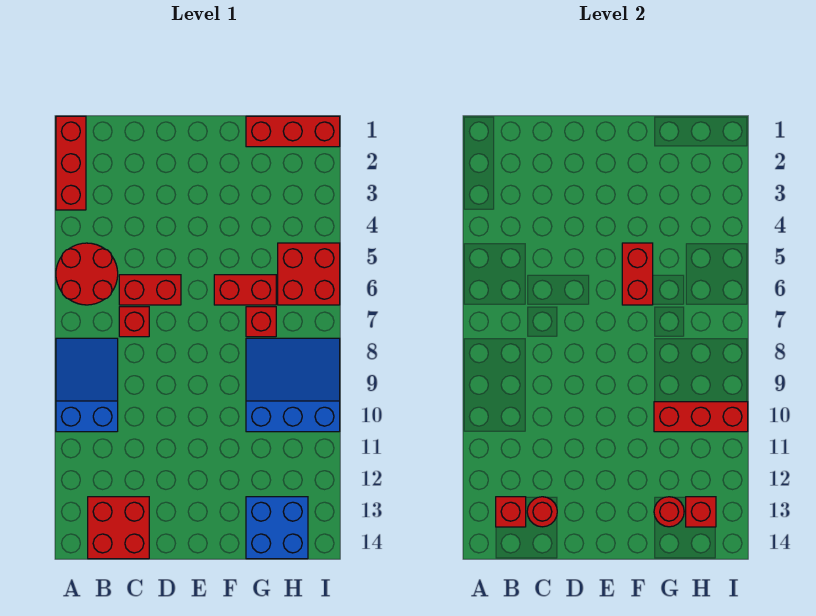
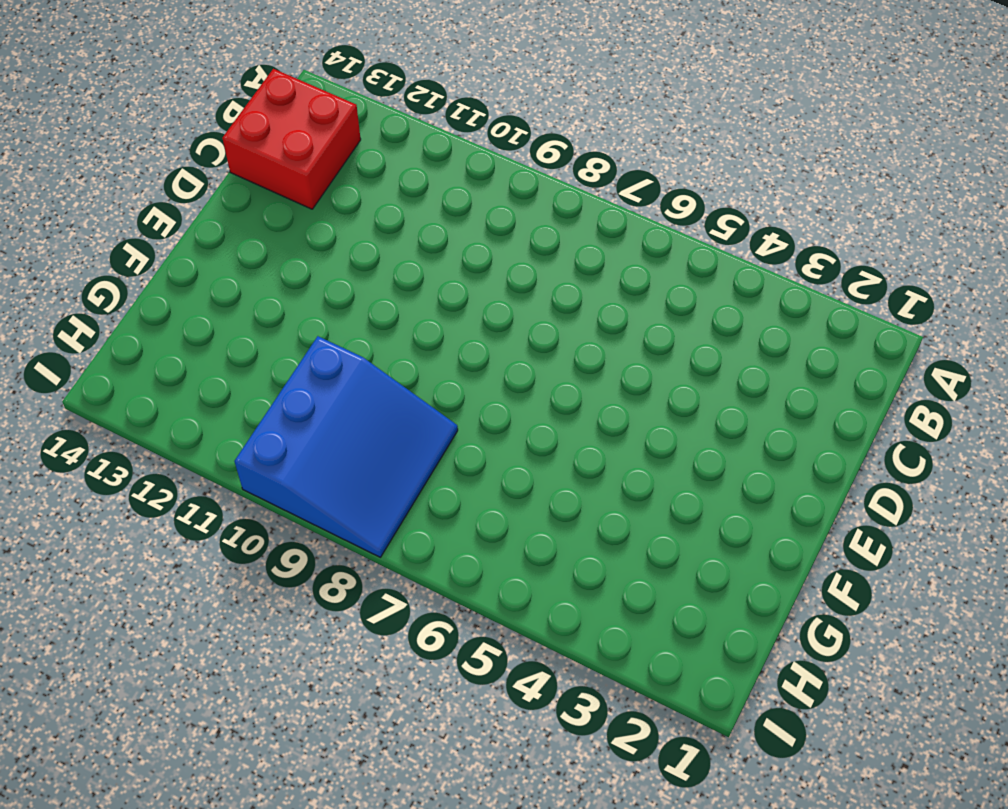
none -> red 1x3 brick [56,116,86,210]
none -> red 2x2 round brick [56,243,118,305]
none -> blue 2x3 slope [56,338,118,432]

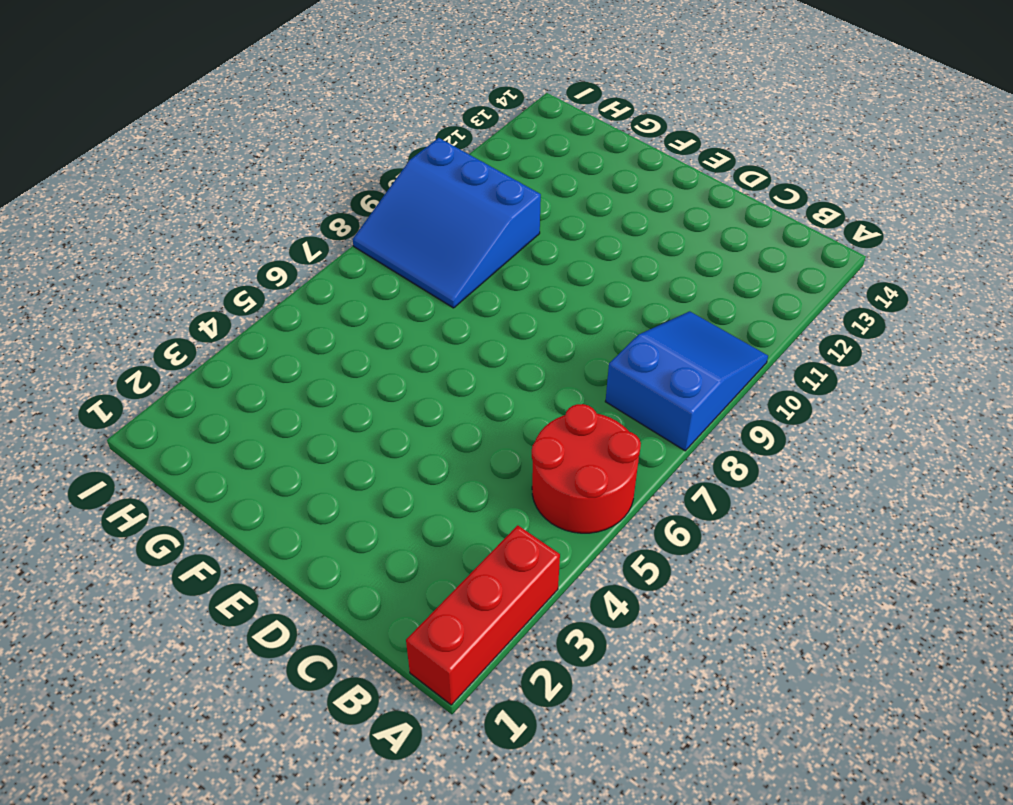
blue 2x3 slope [605,311,768,451] -> blue 2x3 slope turned to [56,338,118,432]
none -> red 2x2 brick [88,497,149,559]
none -> red 1x2 brick [119,275,181,305]
none -> red 1x1 brick [119,307,149,337]

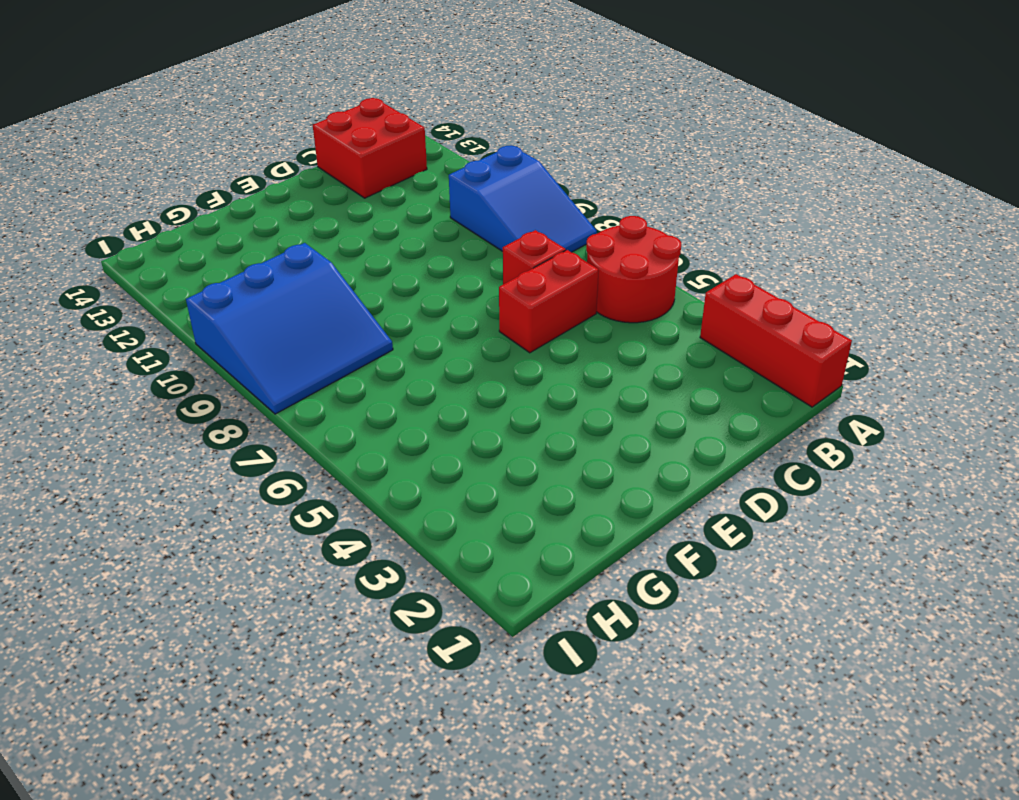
none -> red 1x2 brick [214,275,276,305]
none -> red 1x3 brick [246,116,340,147]
none -> red 1x1 brick [246,307,276,337]

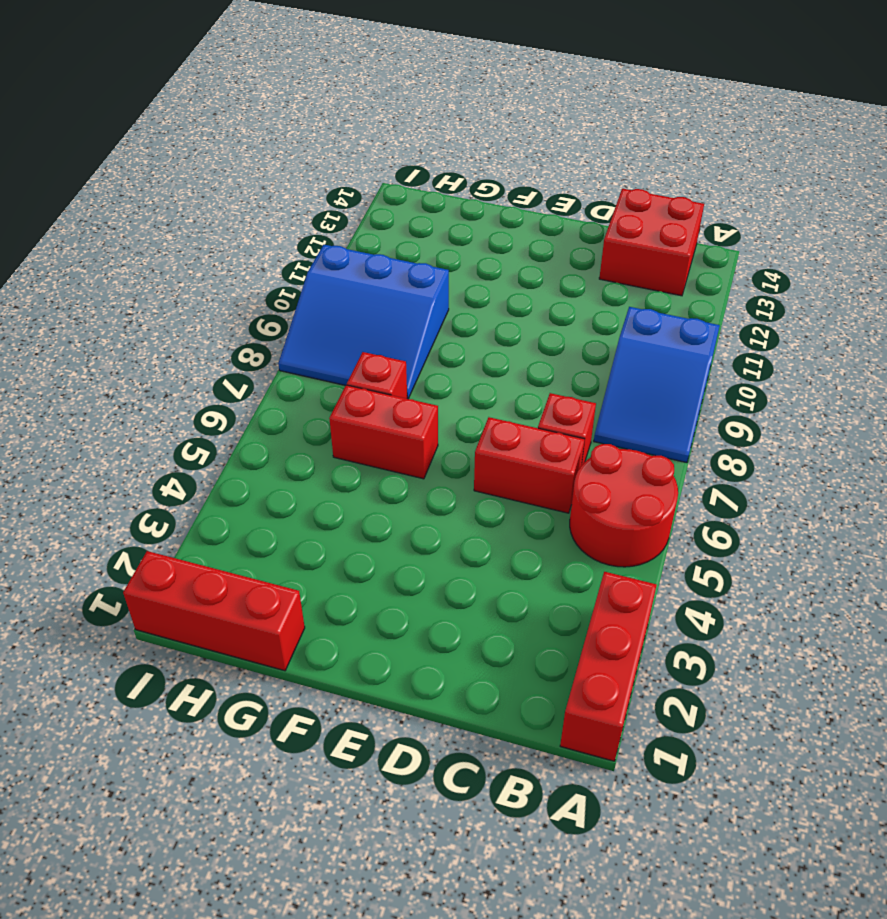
none -> blue 2x2 brick [246,497,308,559]
none -> red 2x2 brick [278,243,340,305]
none -> red 1x1 brick [496,497,526,527]

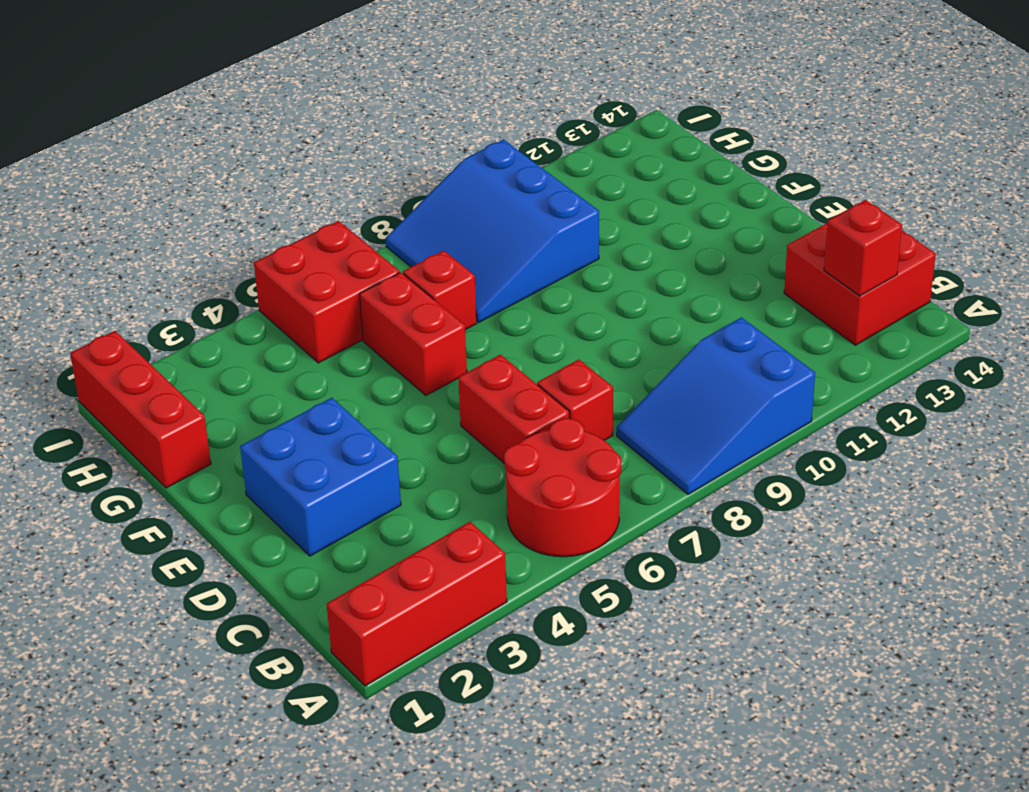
blue 2x2 brick [240,398,401,556] -> blue 2x2 brick moved to [246,497,308,559]
none -> red 1x1 round brick [527,497,557,527]
none -> red 1x2 brick [622,243,653,305]
none -> red 1x3 brick [654,402,748,432]

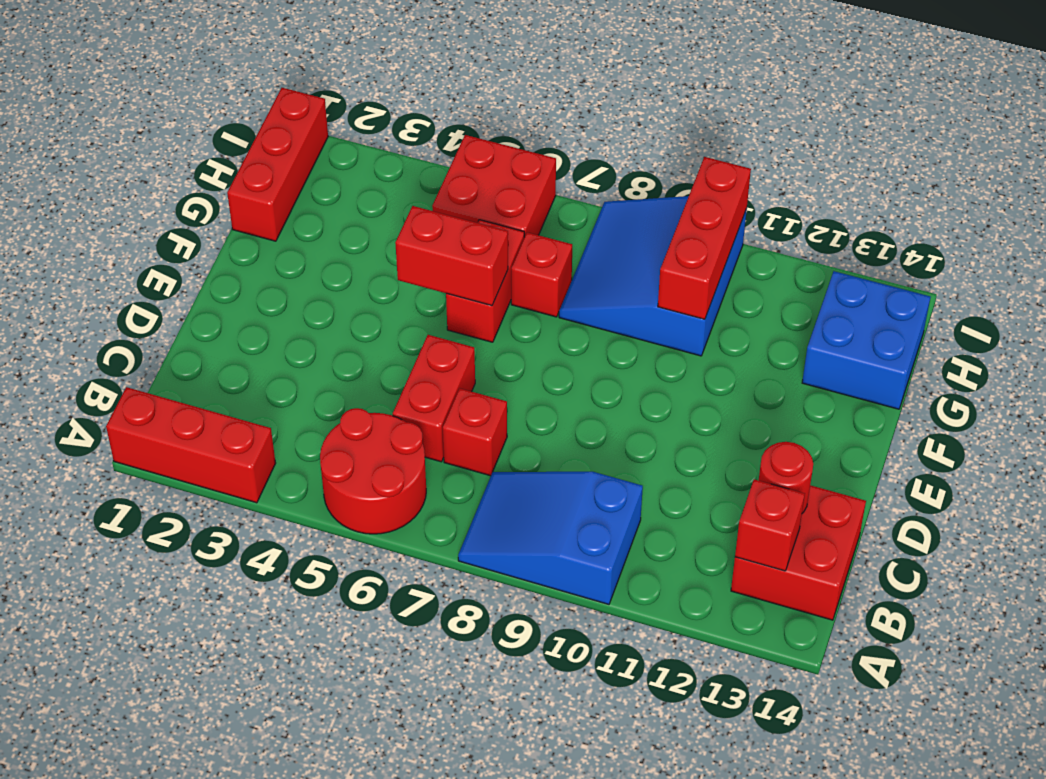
none -> red 1x1 round brick [654,497,684,527]
none -> red 1x1 brick [686,497,716,527]

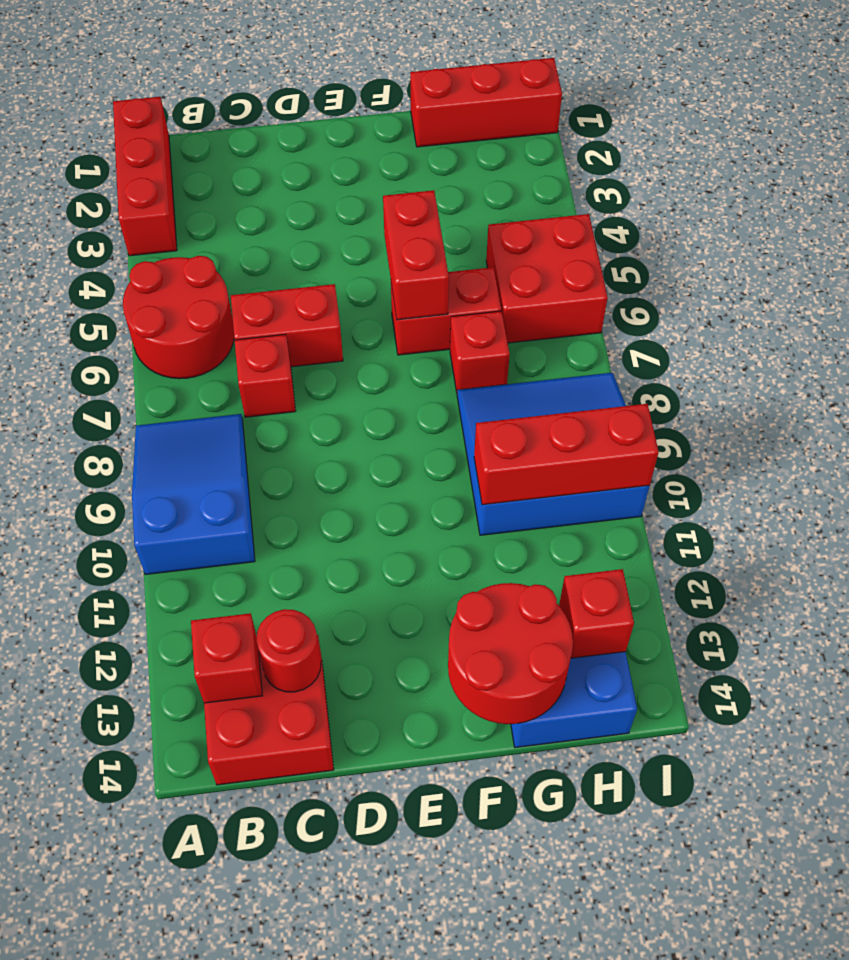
red 2x2 round brick [448,583,573,724] -> red 1x1 round brick [654,497,684,527]

